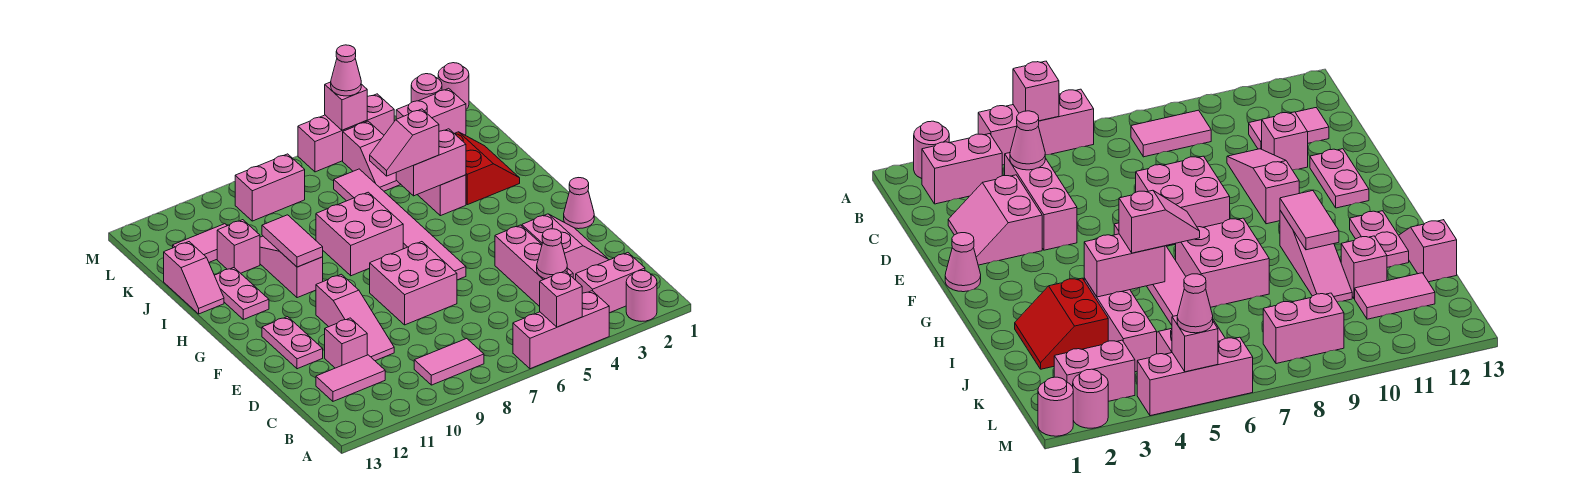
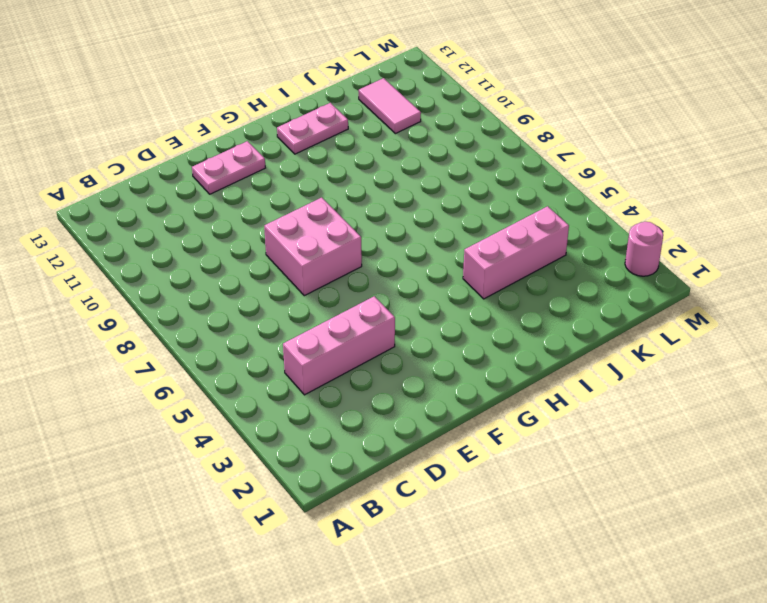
none -> pink 1x1 round brick [626,270,657,321]
none -> pink 1x3 brick [513,291,609,369]
none -> pink 1x2 brick [576,253,645,313]
none -> pink 1x2 tile [414,339,484,385]

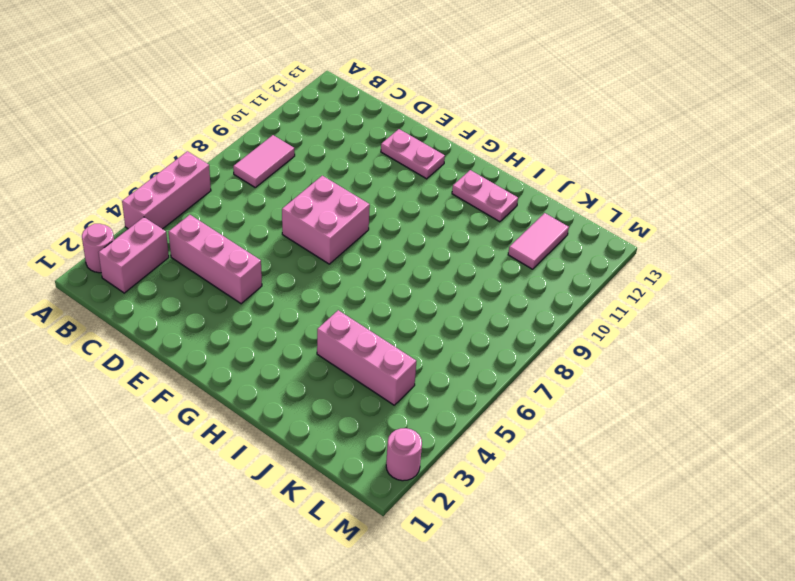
none -> pink 1x2 tile [316,355,385,401]
none -> pink 2x2 slope [522,214,609,279]
none -> pink 1x3 slope [316,274,394,361]
none -> pink 1x1 brick [325,318,367,368]

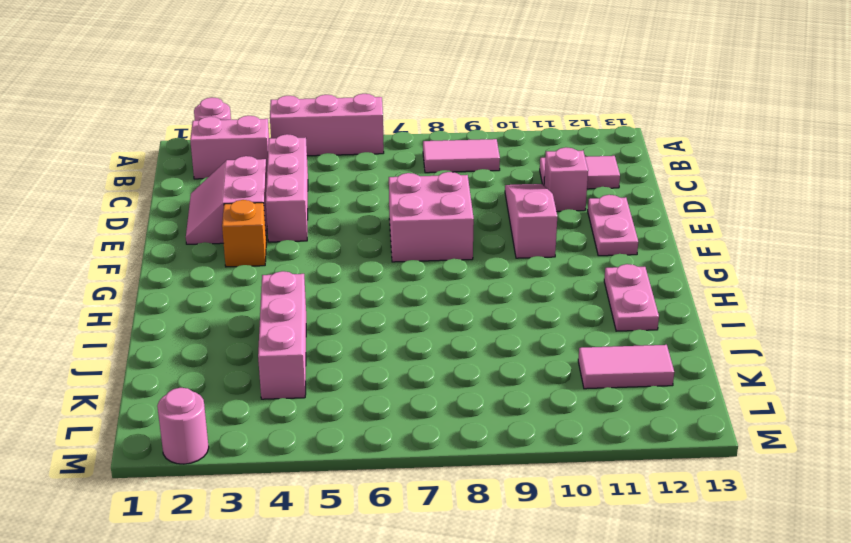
orange 1x1 brick [222,200,266,267] -> none
none -> pink 1x1 cone [564,178,594,229]
none -> pink 1x6 tile [334,169,466,280]
none -> pink 2x2 brick [316,192,403,276]
none -> pink 1x3 slope [260,236,323,298]

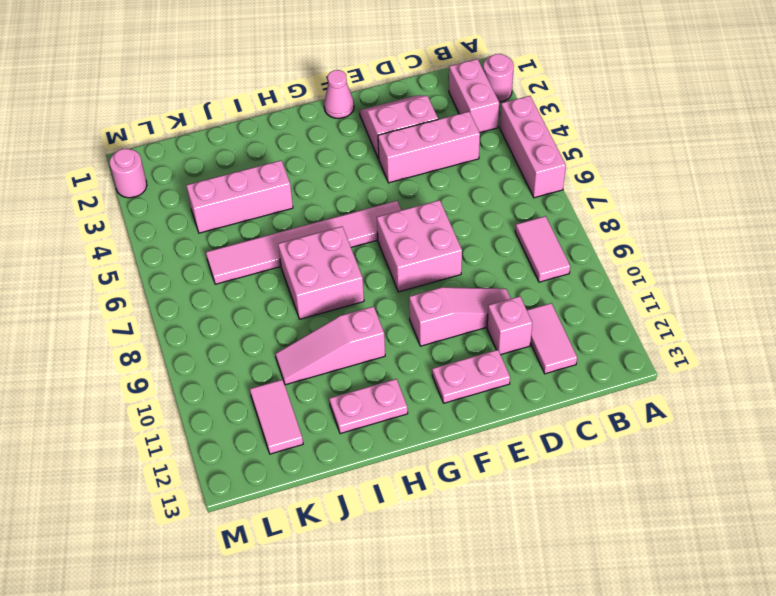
none -> red 2x2 slope [455,132,520,205]
none -> pink 1x2 slope [164,242,224,314]
none -> pink 1x1 brick [217,220,260,273]
none -> pink 1x2 slope [343,121,401,191]

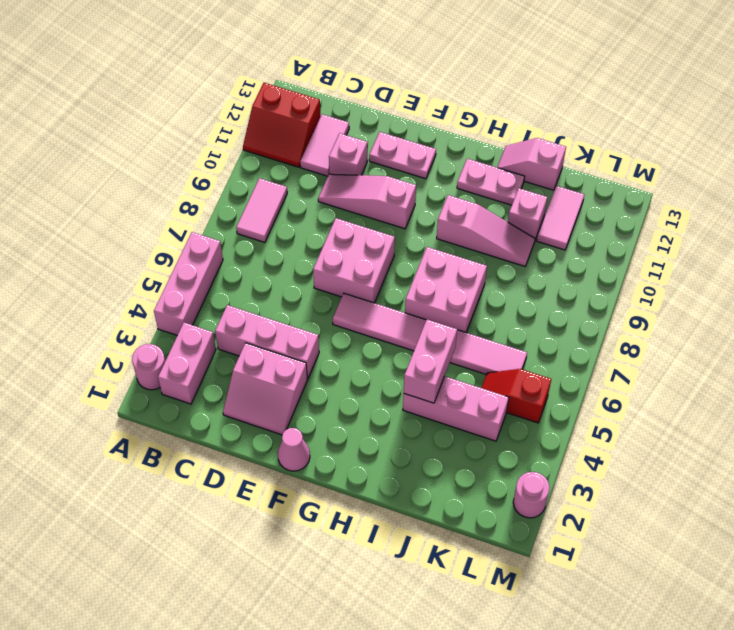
red 2x2 slope [243,83,321,167] -> red 2x2 slope moved to [455,132,520,205]
red 1x2 slope [481,369,551,423] -> pink 1x2 slope [343,121,401,191]
none -> pink 1x2 brick [396,88,466,135]
none -> pink 1x2 brick [235,154,305,221]
none -> pink 1x1 round brick [438,63,469,109]
none -> pink 1x3 brick [298,94,394,172]

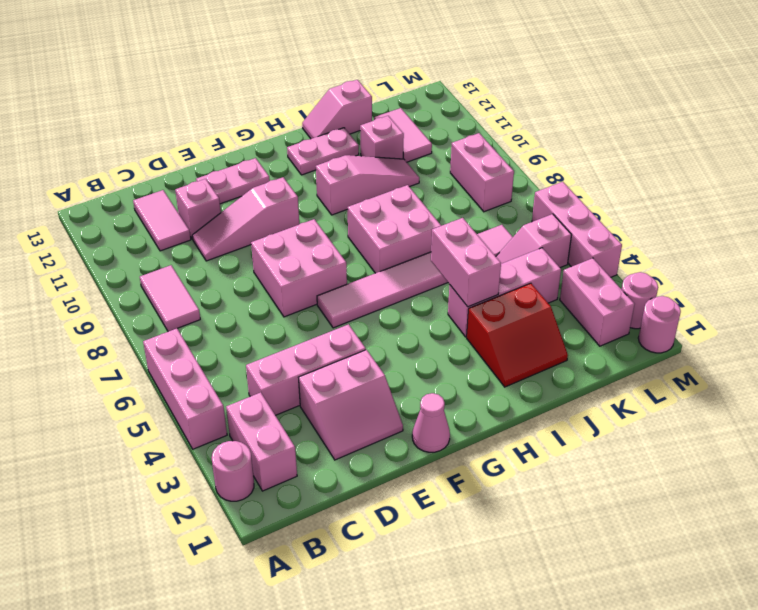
none -> pink 1x1 brick [540,271,582,327]
none -> pink 1x1 cone [537,229,567,279]
none -> pink 1x2 tile [262,215,323,267]
none -> pink 1x1 brick [325,82,367,130]

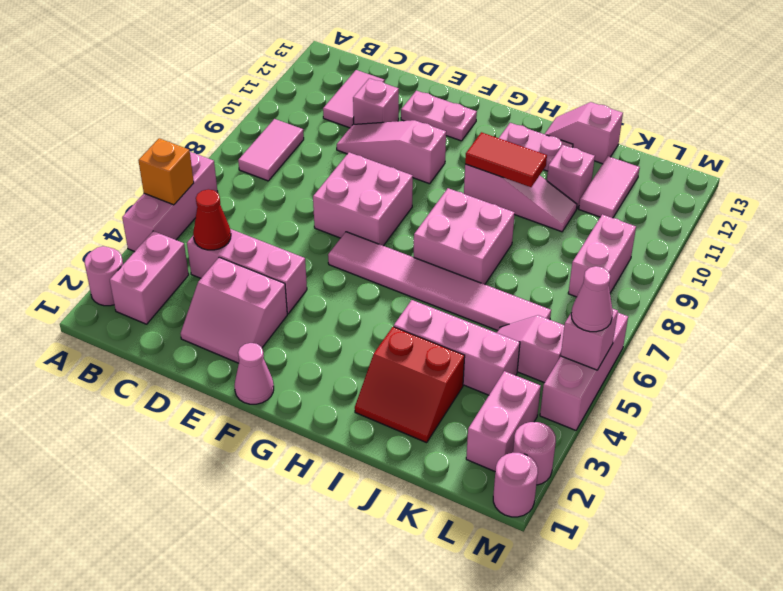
orange 1x1 brick [138,138,194,205] -> pink 1x1 brick [540,271,582,327]
red 1x1 cone [193,189,231,250] -> pink 1x1 cone [537,229,567,279]
red 1x2 tile [465,132,547,187] -> pink 1x2 tile [262,215,323,267]
none -> pink 1x2 brick [396,129,466,196]
none -> pink 1x2 slope [370,109,439,176]

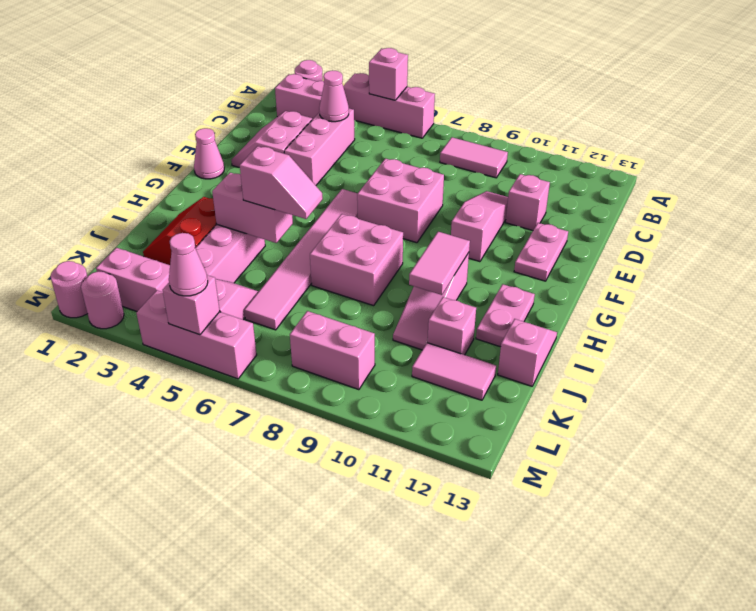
none -> pink 1x2 tile [316,355,385,401]

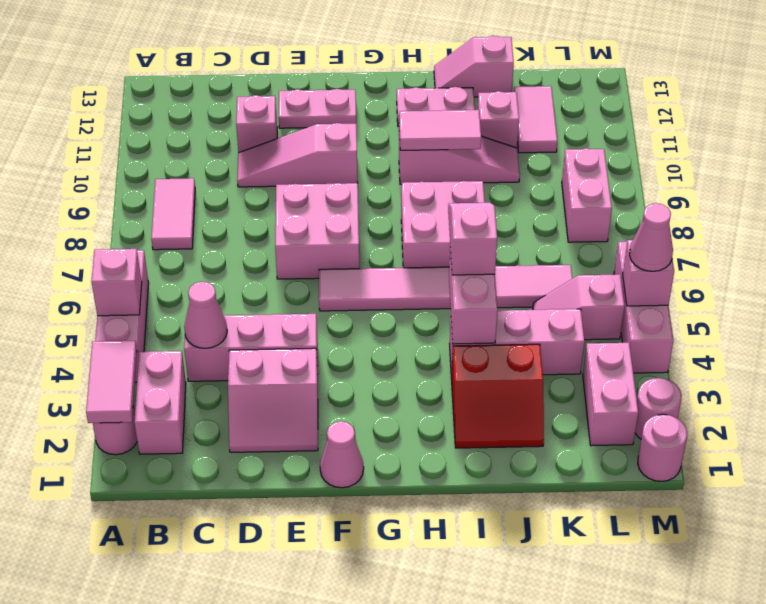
pink 1x2 tile [86,341,137,423] -> pink 1x2 tile moved to [316,355,385,401]

